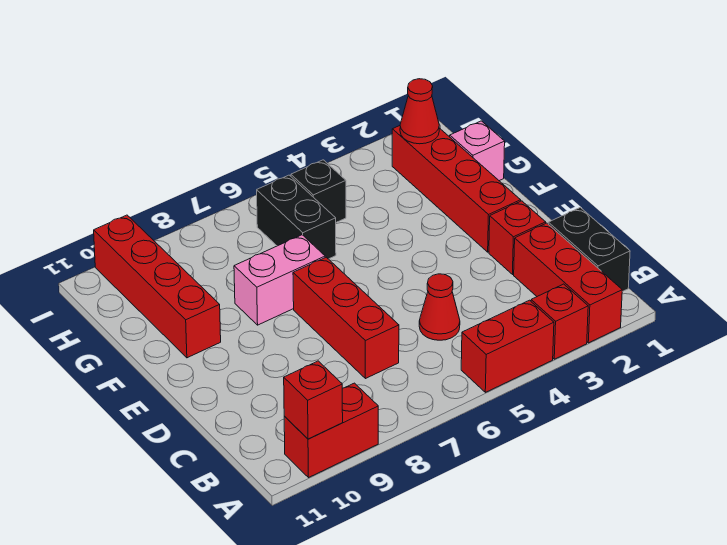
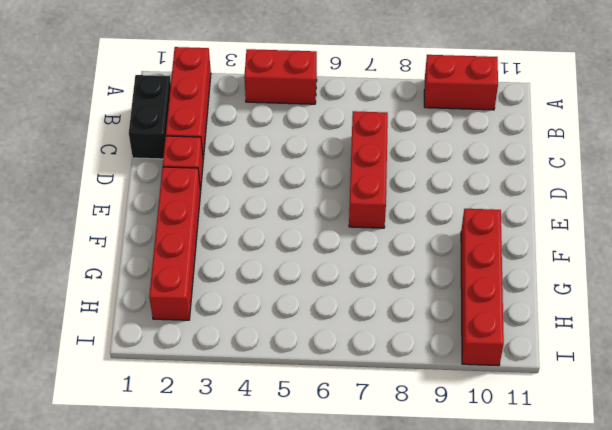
none -> red 1x1 brick [531,284,588,359]
none -> red 1x1 cone [419,274,460,340]
none -> pink 1x2 brick [234,235,325,325]

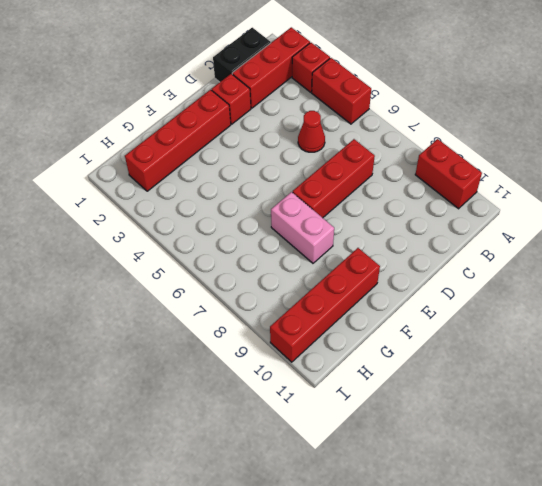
none -> pink 1x1 brick [450,121,505,181]
none -> black 1x2 brick [257,175,336,259]
none -> black 1x1 brick [291,160,346,222]

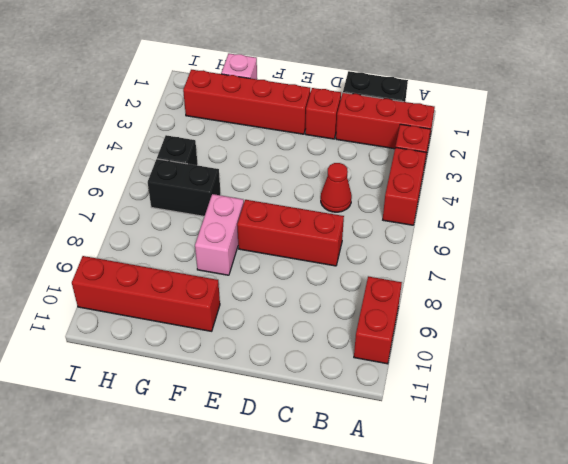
none -> red 1x1 brick [284,361,343,439]
none -> red 1x1 cone [400,79,439,144]

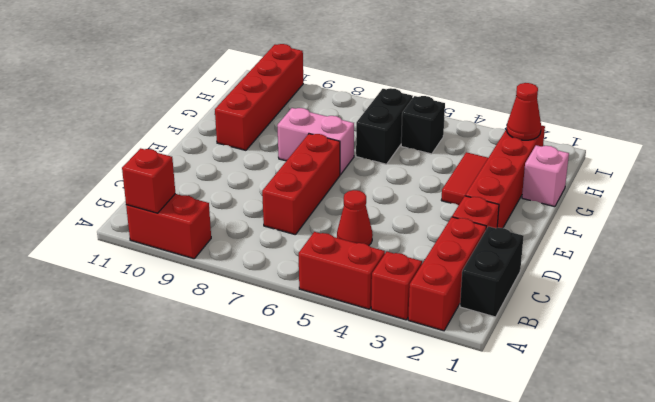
red 1x2 tile [441,152,488,205] -> none

